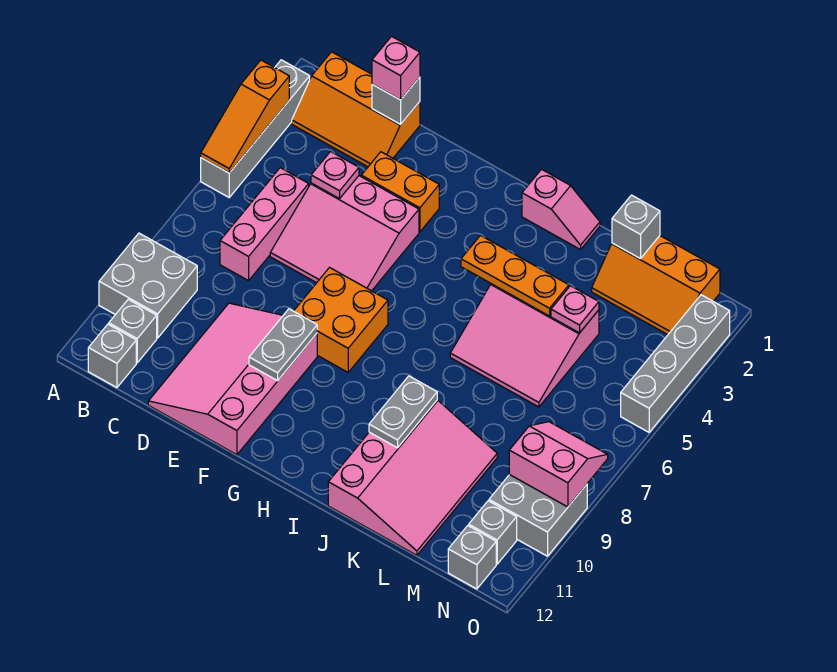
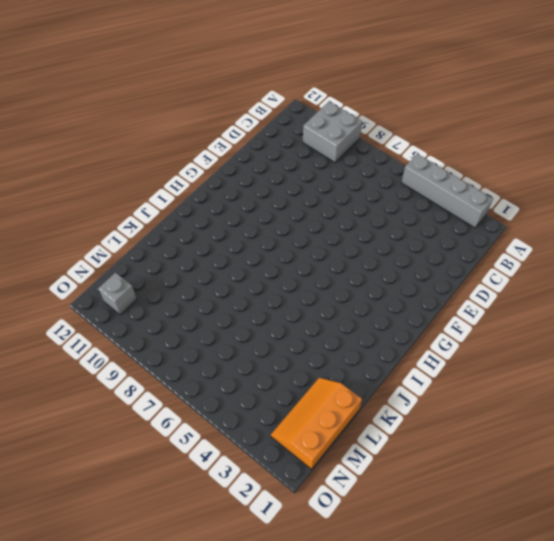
none -> orange 2x3 slope [292,52,420,167]
none -> grey 1x1 brick [109,299,157,363]
none -> grey 1x1 brick [88,324,136,388]

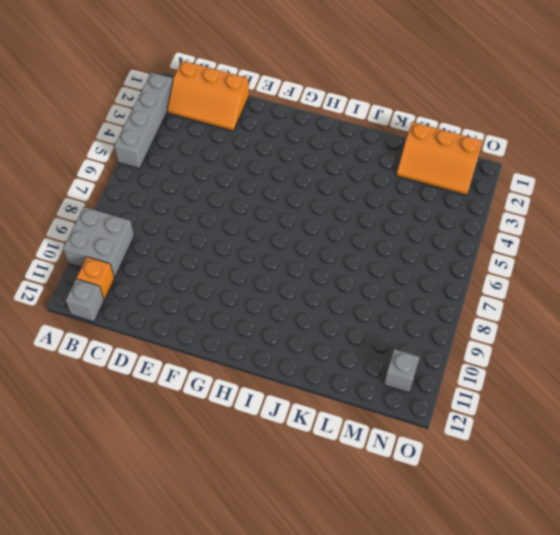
orange 1x1 brick [77,257,114,299] -> grey 1x1 brick [109,299,157,363]
none -> pink 1x3 brick [220,168,309,281]
none -> pink 3x3 slope [270,176,419,291]
none -> pink 3x4 slope [148,303,317,455]

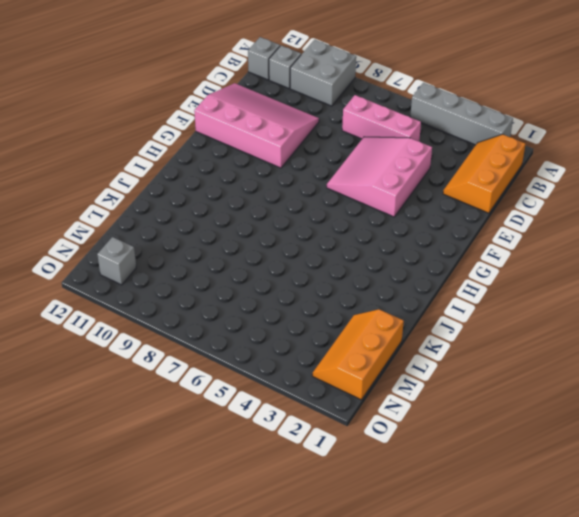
none -> orange 1x2 brick [361,152,439,232]
none -> orange 2x2 brick [294,268,388,372]
none -> pink 1x2 slope [522,169,600,250]

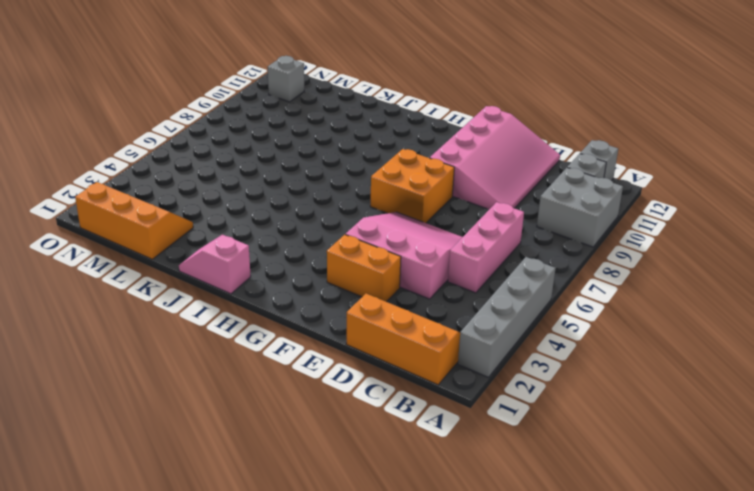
none -> pink 3x3 slope [450,284,599,407]
none -> pink 3x4 slope [328,400,497,555]
none -> grey 2x2 brick [489,475,587,556]

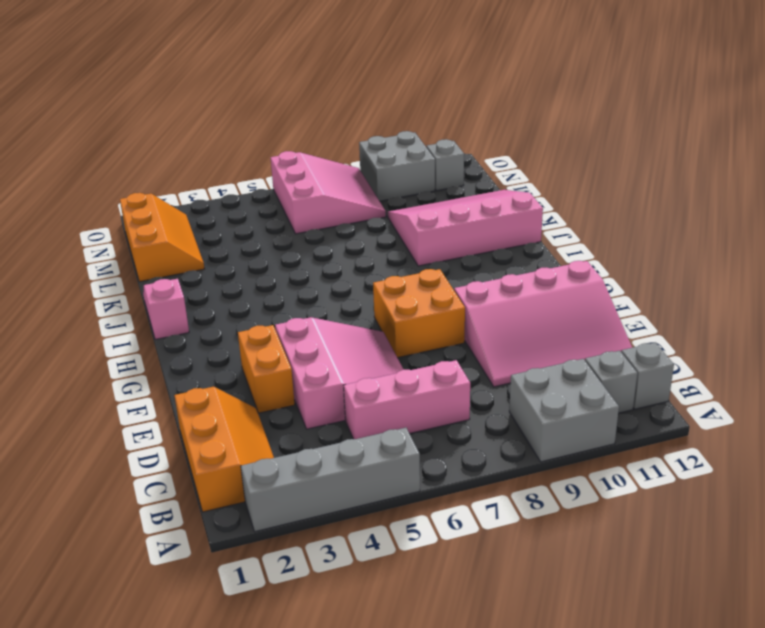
pink 3x3 slope [271,151,386,234] -> pink 3x3 slope moved to [450,284,599,407]
none -> grey 1x1 brick [448,526,496,589]
none -> grey 1x4 brick [621,295,730,432]
none -> orange 1x3 slope [201,60,289,173]

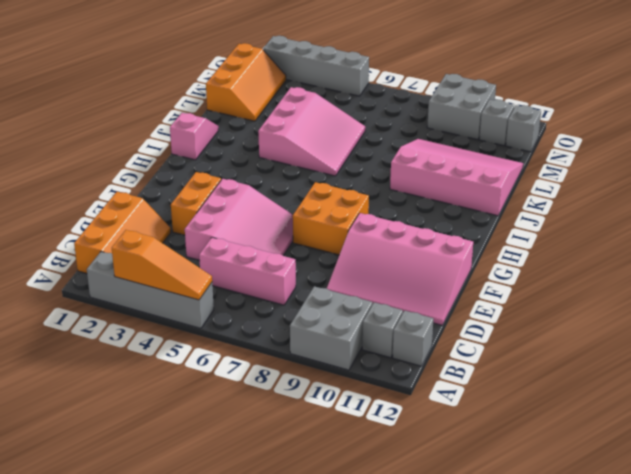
none -> grey 1x1 brick [372,77,420,124]
none -> pink 1x1 plate [311,152,359,199]
none -> grey 1x2 plate [249,309,317,381]

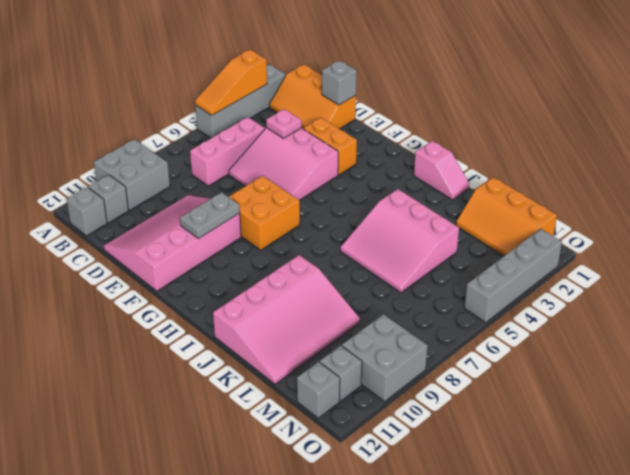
none -> orange 1x3 plate [461,236,569,316]
none -> grey 1x2 plate [369,376,437,448]
none -> grey 1x1 brick [612,195,660,259]

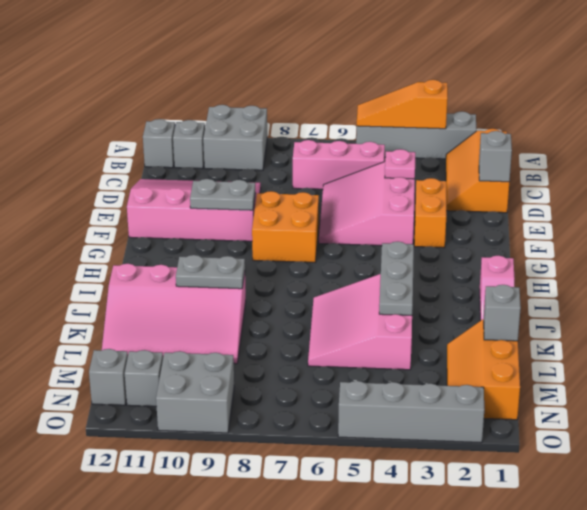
grey 1x3 plate [379,242,414,315] -> orange 1x3 plate [461,236,569,316]
none -> pink 1x1 plate [551,286,599,333]
none -> pink 2x2 slope [509,422,608,507]
none -> pink 1x1 brick [372,36,420,100]

